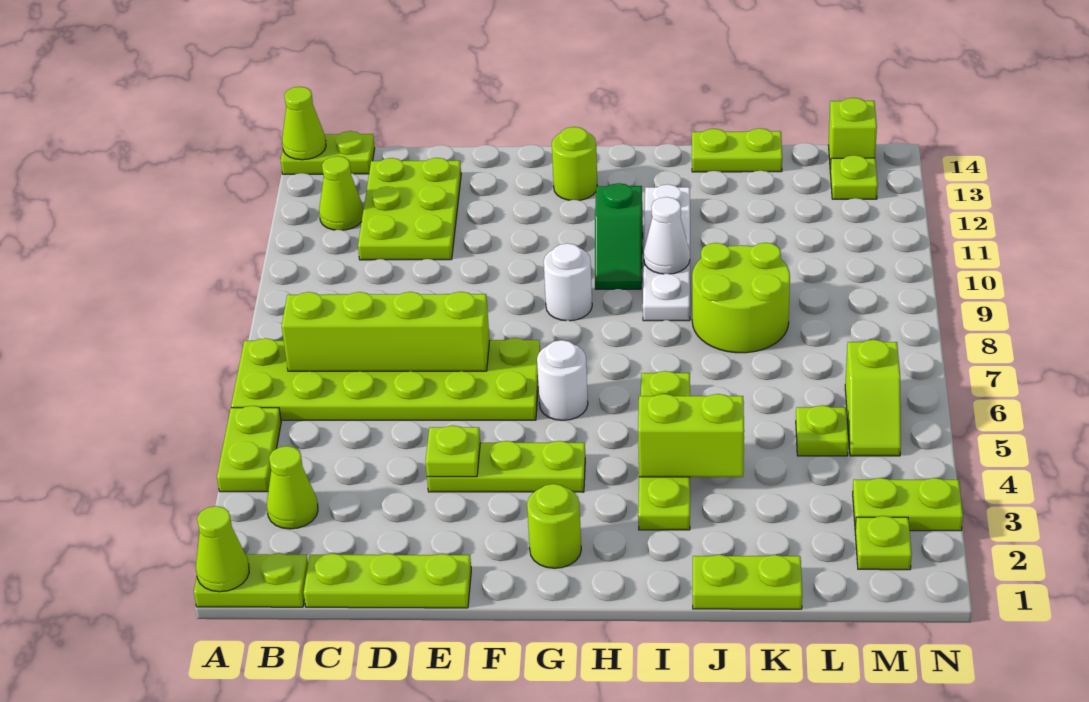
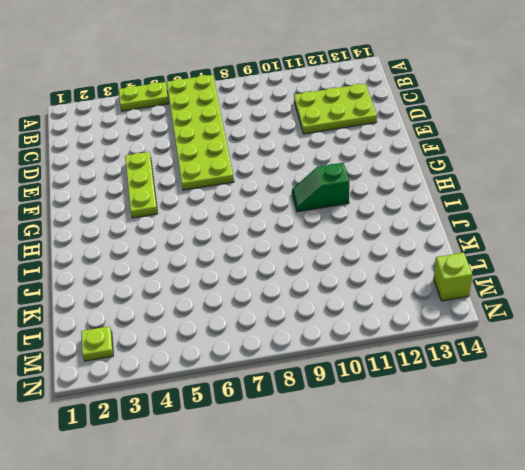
none -> lime 1x2 plate [194,553,308,607]
none -> lime 1x2 plate [281,131,375,174]
none -> lime 1x1 cone [267,446,318,529]
none -> lime 1x1 cone [319,156,363,230]

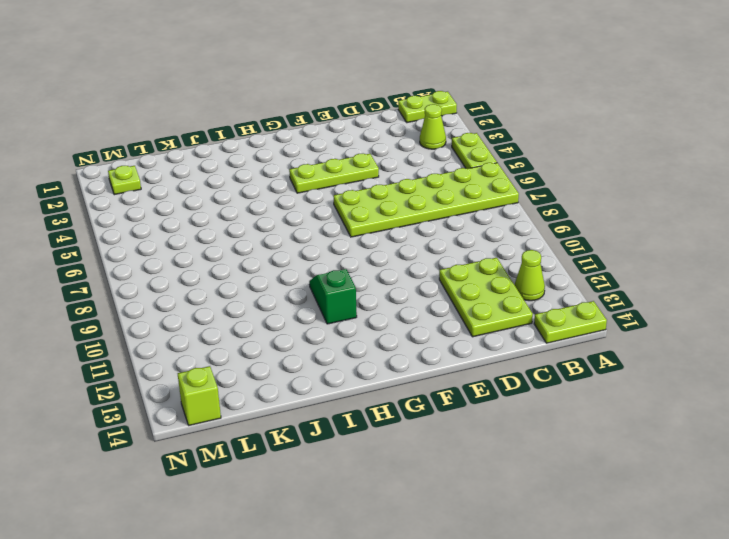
none -> lime 1x3 plate [304,554,471,608]
none -> lime 1x1 round brick [527,484,581,568]
none -> white 1x1 round brick [537,340,588,420]
none -> white 1x1 round brick [544,243,592,321]

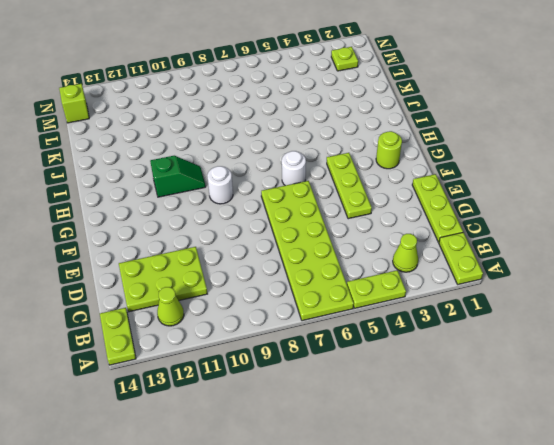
none -> lime 1x1 round brick [552,127,597,200]
none -> lime 1x4 plate [638,371,690,530]
none -> white 1x4 plate [643,184,690,321]
none -> lime 1x2 plate [693,555,802,609]

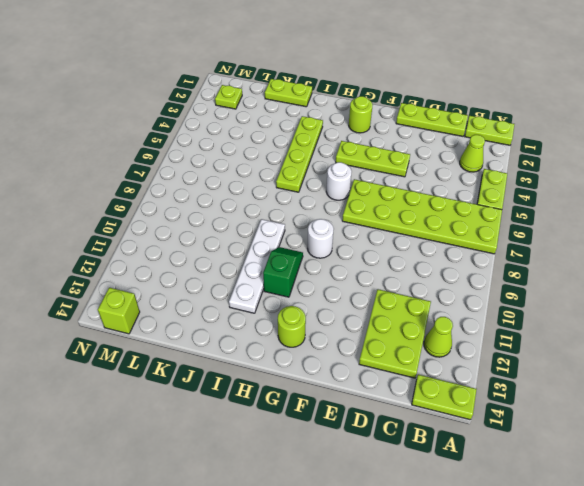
none -> lime 2x2 round brick [692,243,790,353]
none -> lime 1x2 plate [692,128,782,172]
none -> lime 1x1 plate [796,405,848,456]
none -> lime 1x2 plate [853,478,963,531]

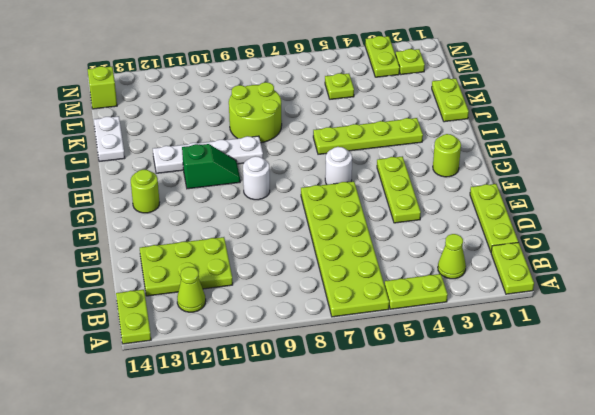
white 1x2 plate [94,116,125,162] -> lime 1x2 plate [692,128,782,172]
none -> lime 1x2 slope [845,340,901,456]
none -> lime 1x1 plate [830,155,878,199]
none -> lime 1x1 cone [196,506,249,592]
none -> lime 1x1 cone [282,87,326,160]

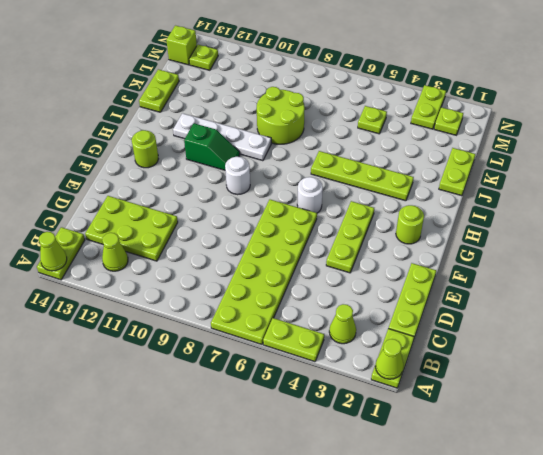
none -> lime 1x2 slope [845,340,901,456]
none -> lime 1x4 brick [282,292,490,371]
none -> lime 1x1 plate [426,425,480,477]
none -> lime 1x2 brick [638,394,744,477]

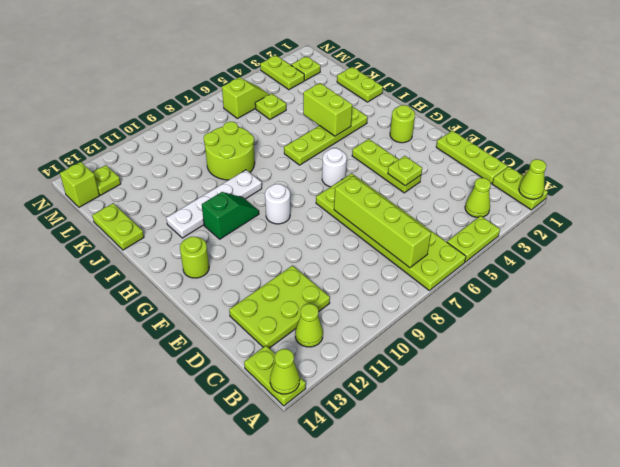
none -> white 1x1 cone [644,197,690,274]

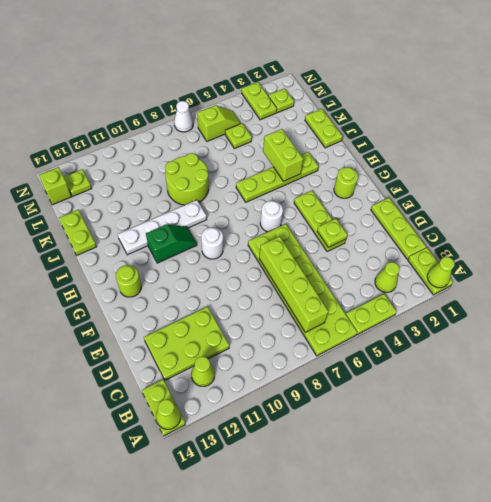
white 1x1 cone [174,101,193,132] -> white 1x1 cone moved to [644,197,690,274]

